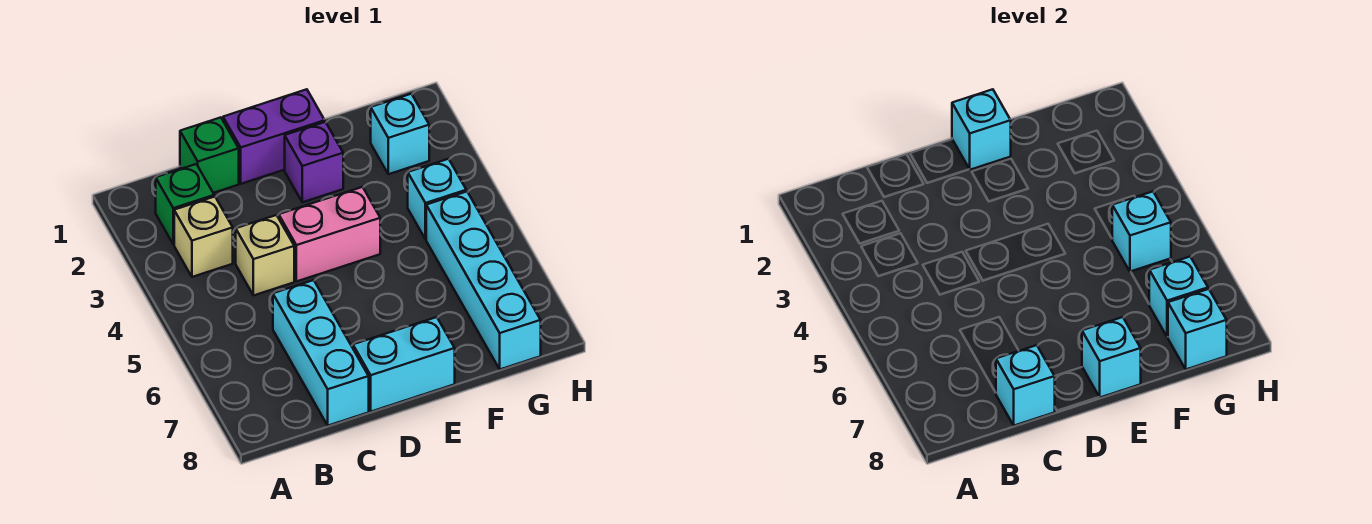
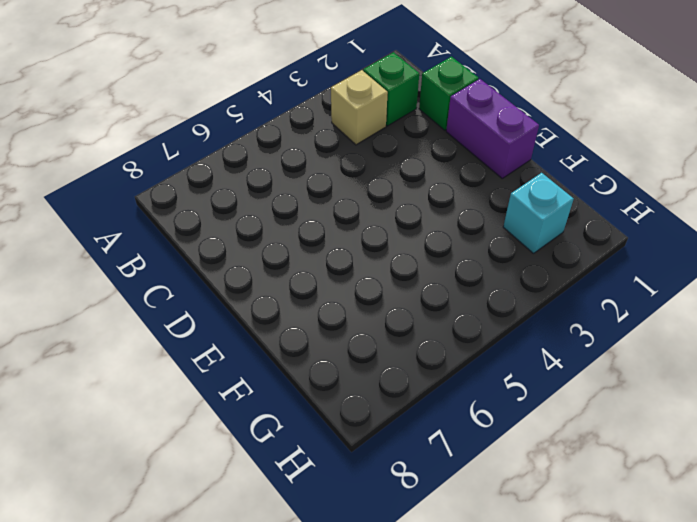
none -> tan 1x1 brick [236,215,294,296]
none -> cyan 1x3 brick [273,280,369,426]
none -> pink 1x2 brick [279,187,380,281]

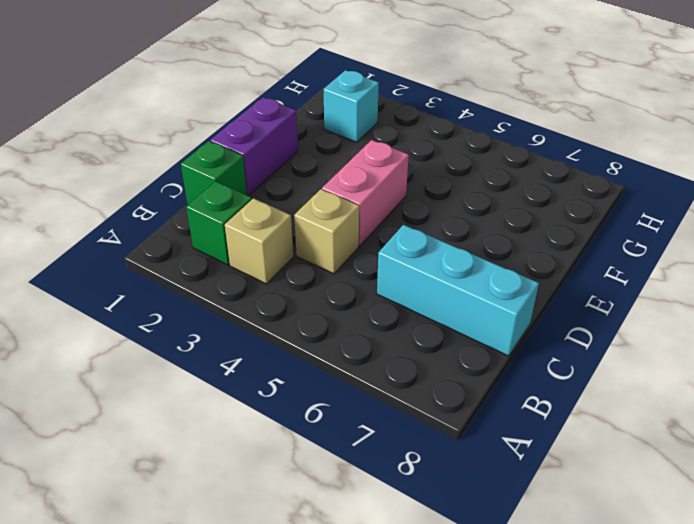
none -> cyan 1x2 brick [353,317,455,411]
none -> purple 1x1 brick [285,122,343,202]
none -> cyan 1x1 brick [408,159,466,239]

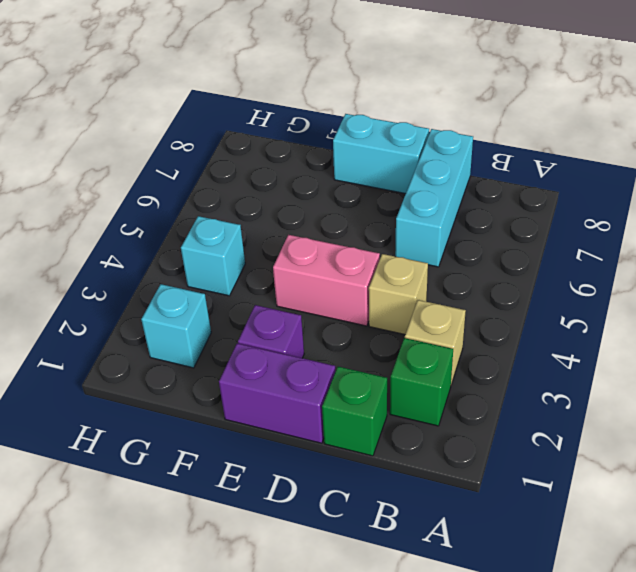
none -> cyan 1x4 brick [426,191,541,369]
none -> cyan 1x1 brick [996,345,1055,426]
none -> cyan 1x1 brick [952,89,1011,170]

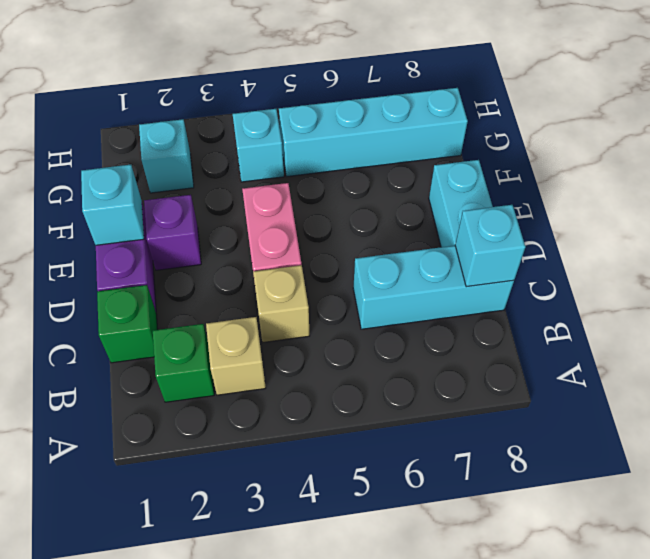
none -> cyan 1x1 brick [1082,317,1141,397]
none -> cyan 1x1 brick [1112,192,1171,272]
none -> cyan 1x1 brick [1149,257,1208,337]

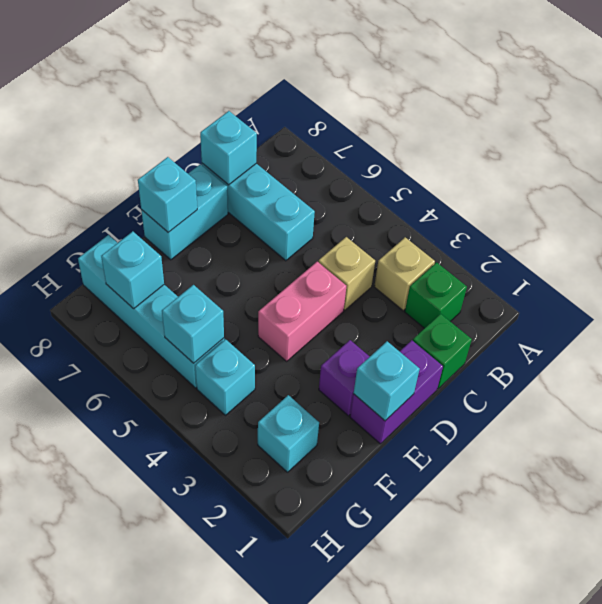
none -> cyan 1x1 brick [1168,289,1227,369]

